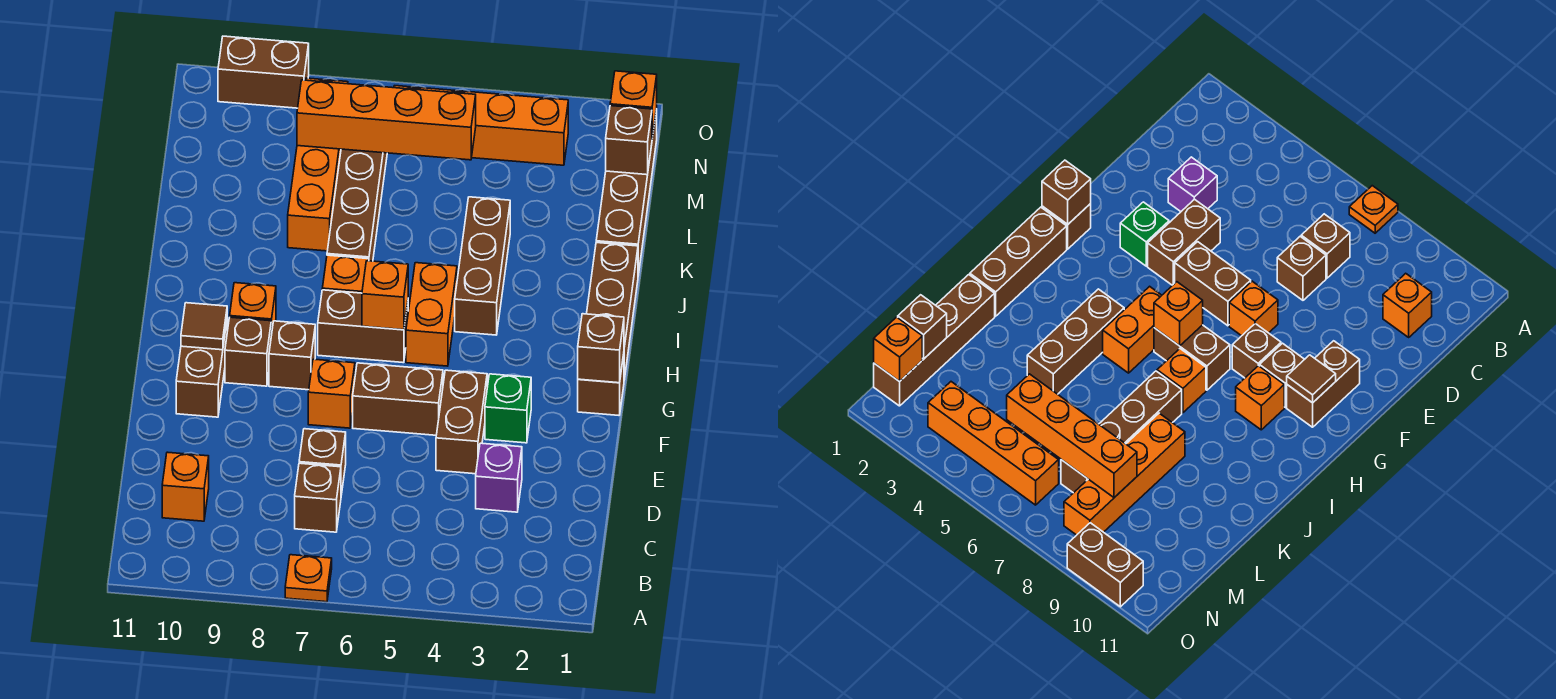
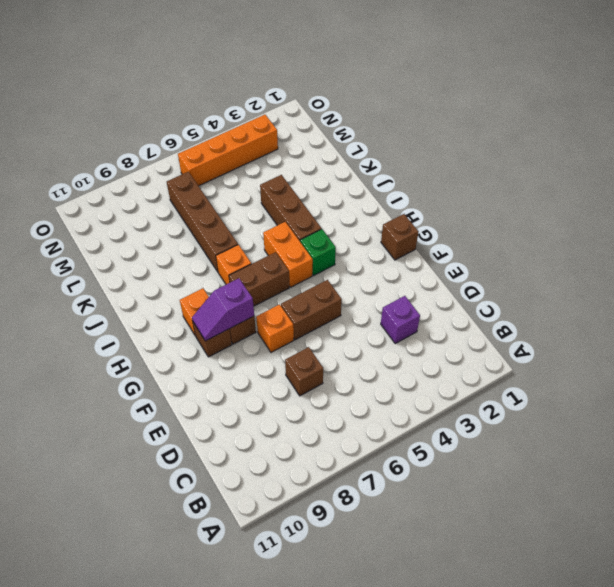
purple 1x2 slope [192,278,254,341] -> none
green 1x1 brick [300,229,336,275] -> green 1x1 brick moved to [485,374,531,443]
none -> orange 1x1 plate [285,555,332,602]
none -> brown 1x1 brick [295,463,341,532]
none -> orange 1x1 brick [162,452,209,521]
none -> brown 1x2 brick [436,370,487,474]

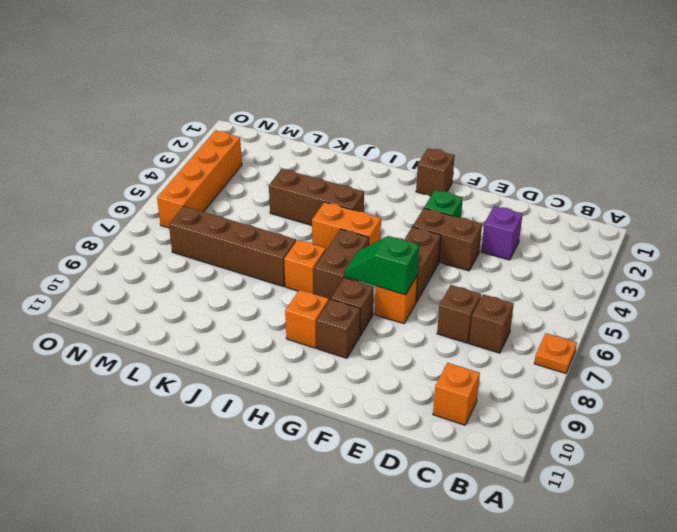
green 1x2 slope [345,236,419,295] -> none
none -> brown 1x2 brick [176,323,227,417]
none -> brown 1x3 brick [587,243,638,379]
none -> brown 1x4 brick [596,109,657,275]
none -> orange 1x4 brick [288,78,348,251]

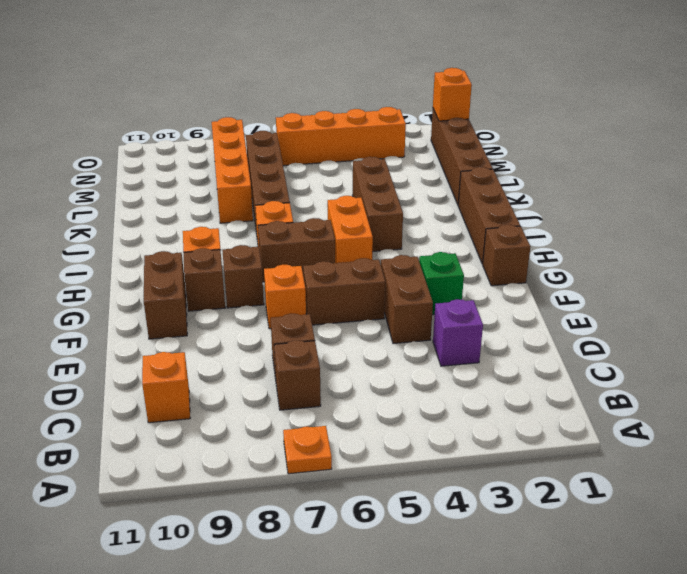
none -> brown 1x2 brick [218,36,309,108]
none -> brown 1x1 brick [578,314,624,383]
none -> brown 1x1 tile [181,303,227,350]
none -> orange 1x1 brick [362,261,408,330]

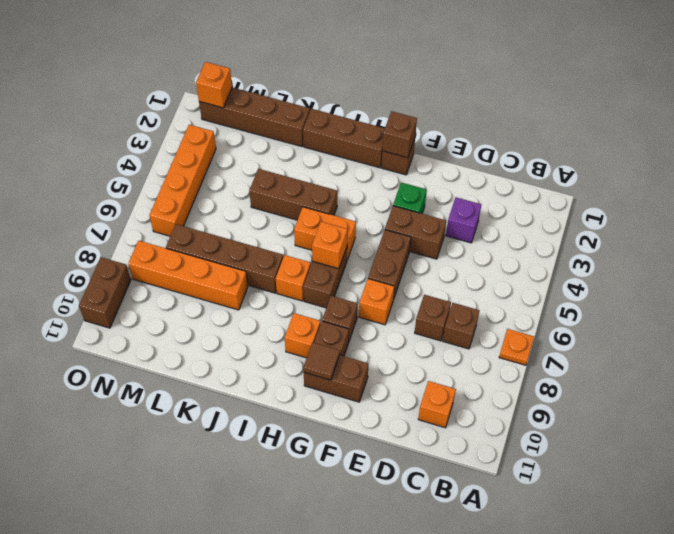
none -> brown 1x1 brick [606,106,652,175]
none -> orange 1x4 brick [297,80,476,160]

